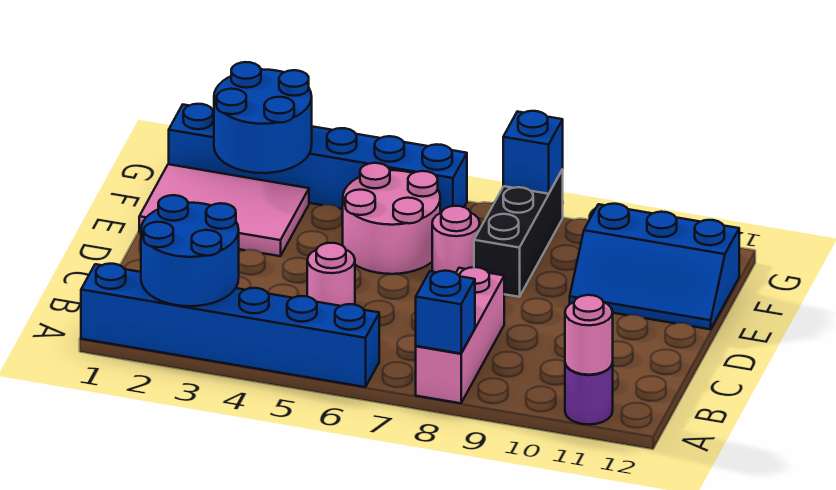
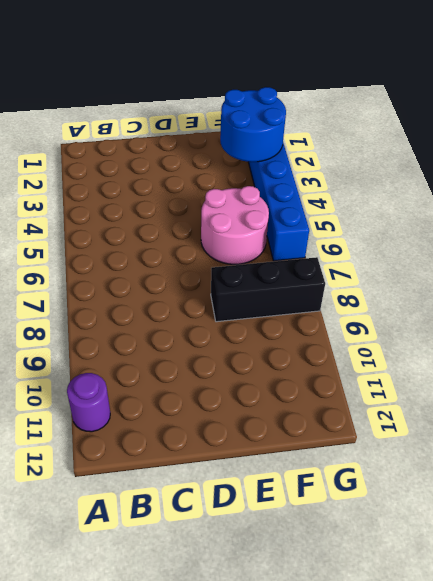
none -> blue 1x6 brick [81,264,379,387]
none -> pink 1x3 brick [416,267,504,403]
none -> pink 1x1 round brick [307,243,355,306]

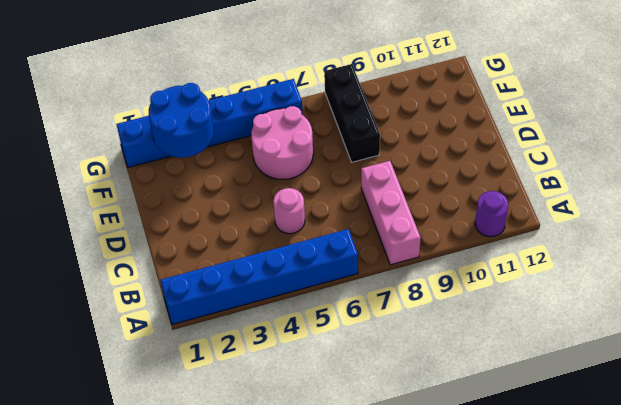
none -> pink 2x3 tile [139,164,309,256]
none -> pink 1x1 round brick [432,206,480,273]
none -> blue 2x3 slope [570,204,739,329]

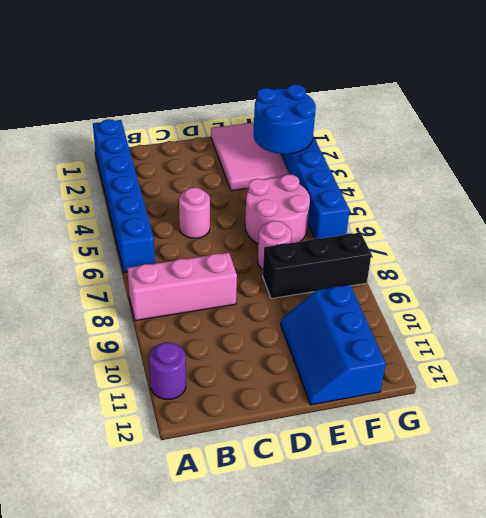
none -> blue 2x2 round brick [141,195,239,306]
none -> blue 1x1 brick [416,271,475,354]
none -> pink 1x1 round brick [565,295,613,375]

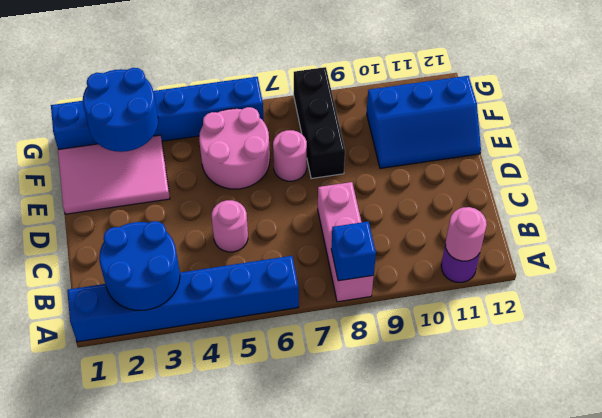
none -> blue 1x1 brick [503,111,563,194]

